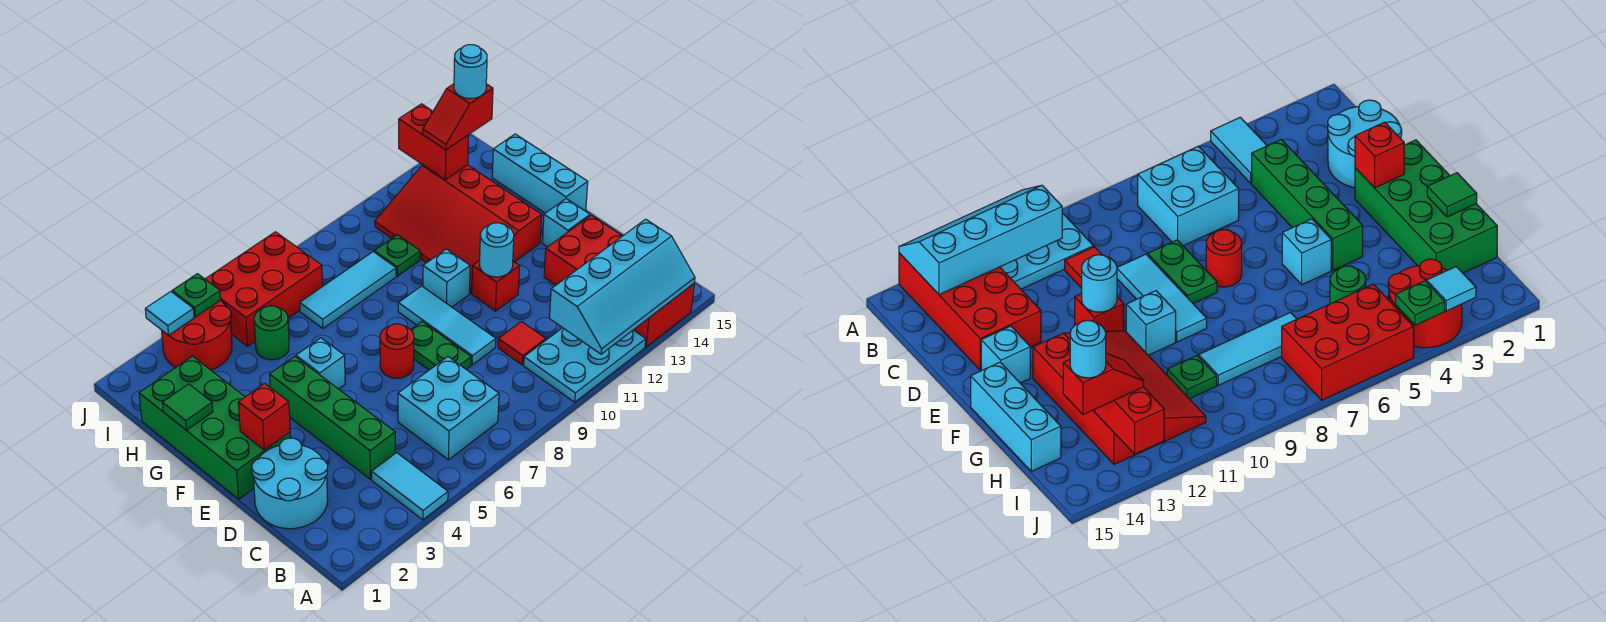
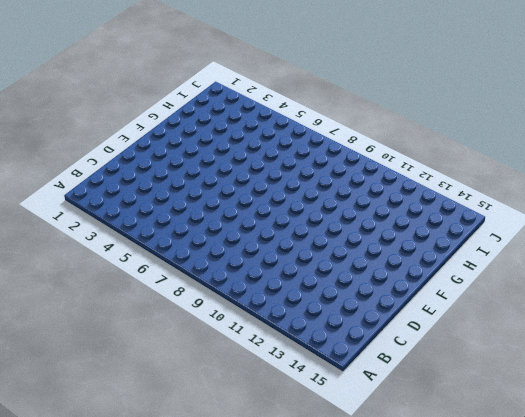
none -> cyan 1x2 tile [372,453,448,520]
none -> cyan 2x3 plate [524,328,646,402]
none -> red 2x4 brick [544,215,694,347]
none -> cyan 2x2 brick [398,357,499,460]

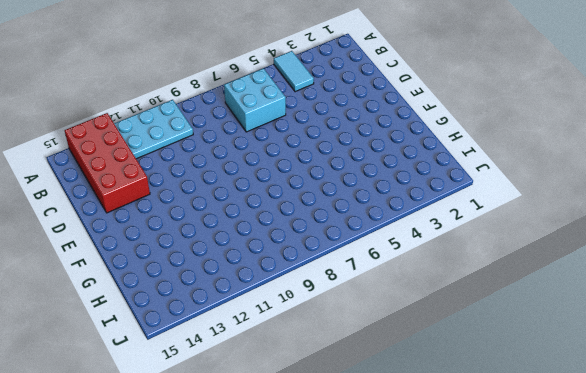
none -> cyan 2x2 round brick [252,438,328,529]
none -> green 1x4 brick [269,356,395,479]
none -> red 1x1 tile [498,321,546,365]
none -> green 1x2 plate [410,322,471,370]

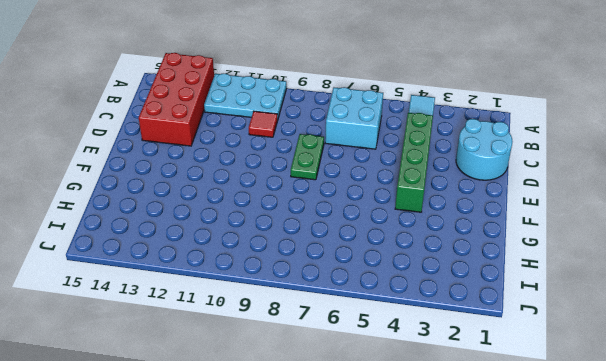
none -> cyan 1x3 tile [398,286,496,365]
none -> green 2x4 brick [139,356,291,499]
none -> red 1x1 round brick [380,324,414,378]
none -> red 1x1 brick [472,260,520,311]

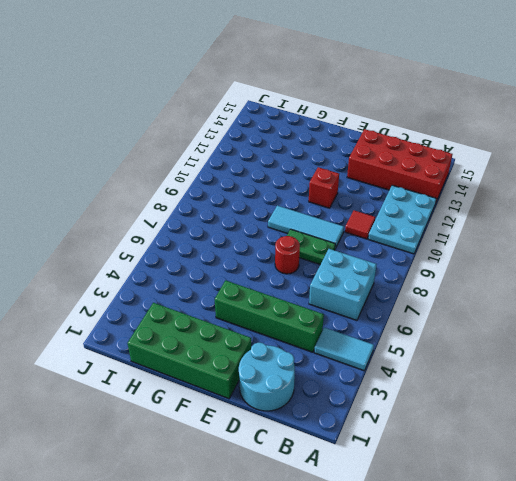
none -> cyan 1x1 brick [542,199,590,247]
none -> cyan 1x1 brick [296,338,345,389]
none -> cyan 1x1 brick [423,249,470,307]
none -> red 3x4 slope [375,165,542,293]

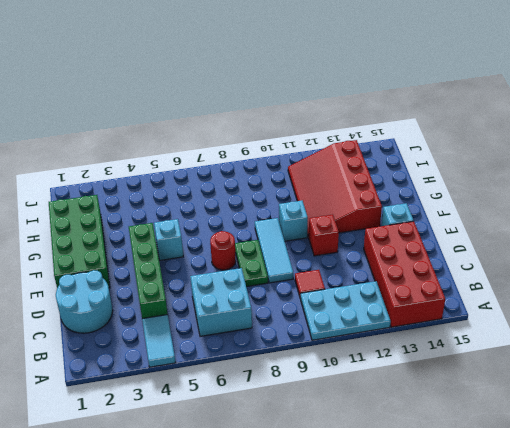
none -> cyan 1x3 brick [492,134,588,213]
none -> green 1x1 round brick [254,306,289,360]
none -> cyan 1x3 tile [300,252,396,329]
none -> green 1x1 plate [374,235,420,276]

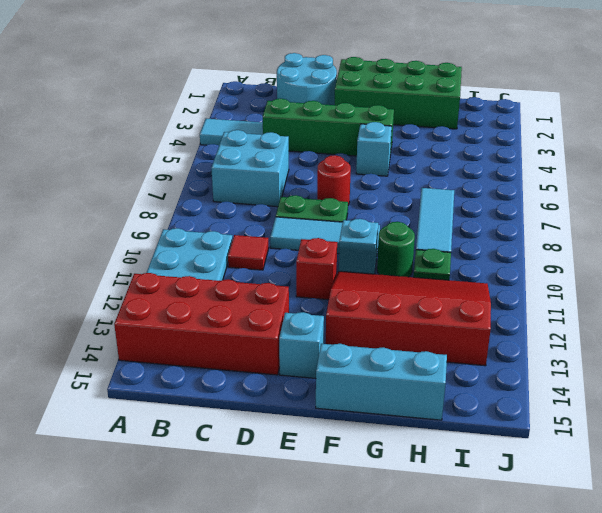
green 1x1 round brick [377,222,415,277] -> green 1x1 round brick moved to [254,306,289,360]
none -> red 2x2 round brick [162,300,232,370]
none -> red 2x3 brick [205,232,323,346]
none -> cyan 2x4 slope [549,219,695,354]
none -> red 1x1 brick [238,383,290,450]

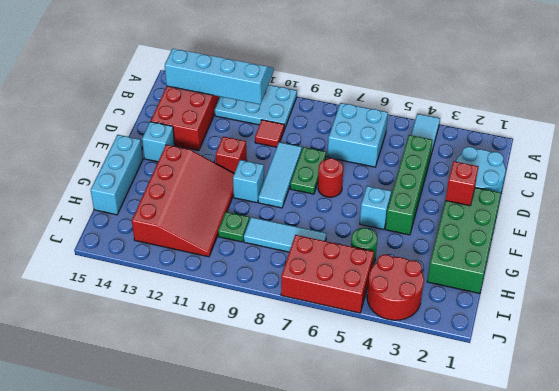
none -> cyan 1x1 round brick [480,223,514,277]
none -> green 1x1 tile [162,384,213,430]
none -> red 1x2 brick [399,104,469,180]
none -> cyan 1x1 tile [145,292,194,335]

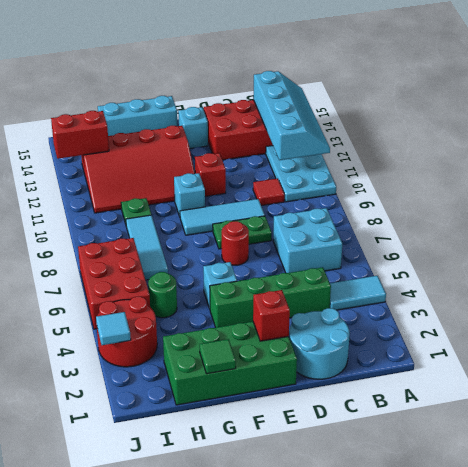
none -> cyan 1x1 round brick [480,223,514,277]
none -> green 1x1 plate [172,274,221,317]
none -> red 1x2 slope [423,84,493,150]
none -> cyan 1x1 round brick [454,45,487,98]

